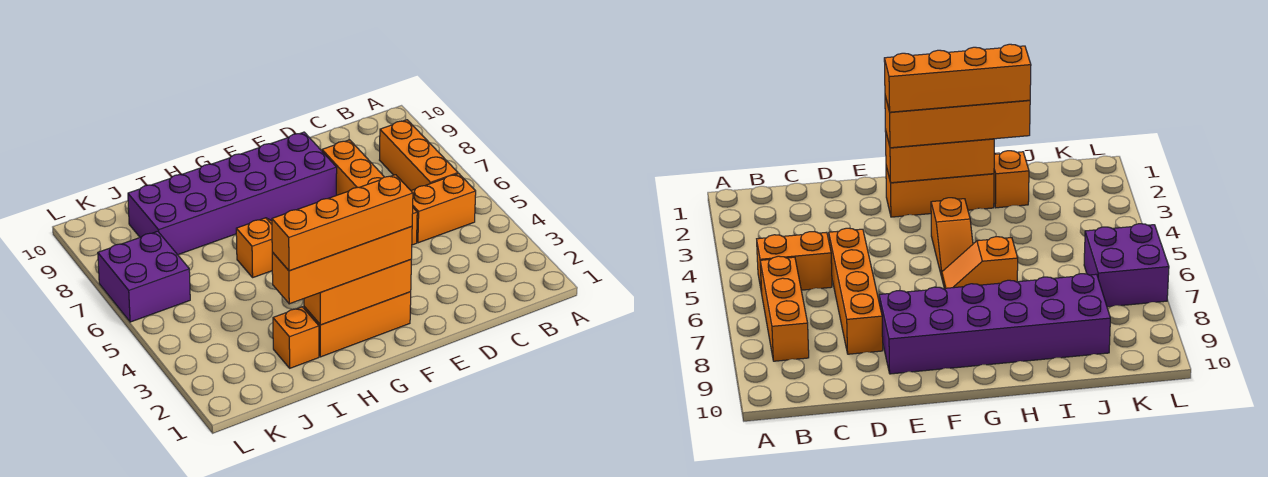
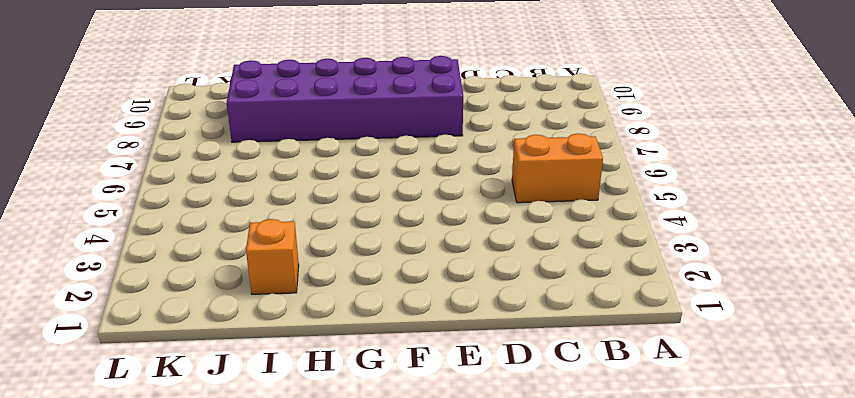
none -> orange 1x3 brick [380,120,458,190]
none -> orange 1x4 brick [322,140,417,245]
none -> orange 1x3 brick [304,292,411,357]

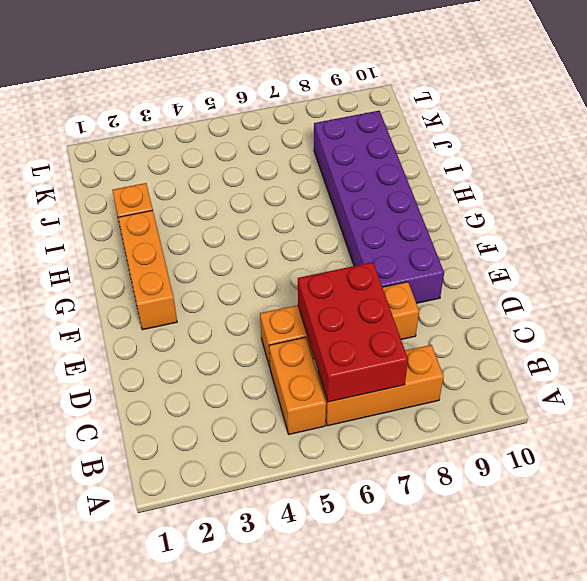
red 2x3 brick [298,262,408,402] -> none
none -> orange 1x2 slope [931,198,973,277]
none -> orange 1x2 slope [236,218,272,277]
none -> purple 2x2 brick [98,231,190,322]

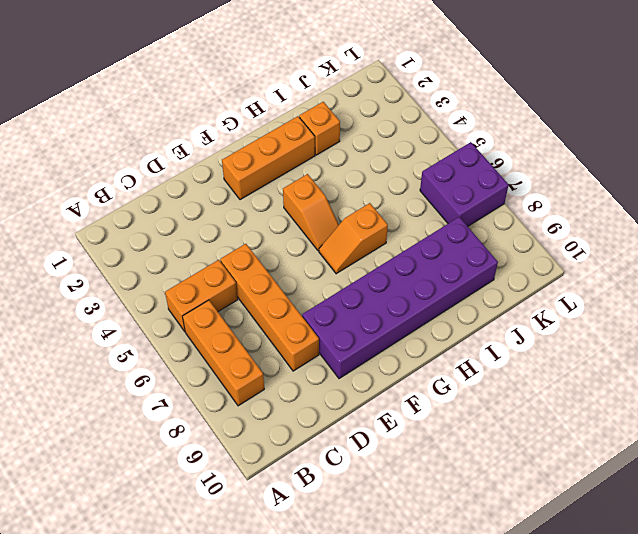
none -> orange 1x3 brick [304,260,411,325]
none -> orange 1x4 brick [272,227,412,304]
none -> orange 1x4 brick [272,175,413,271]

